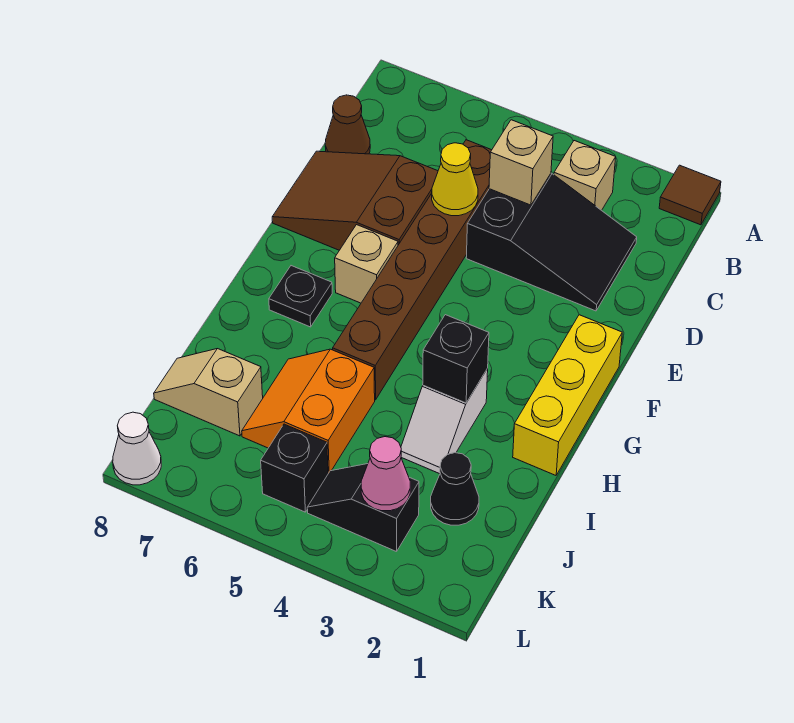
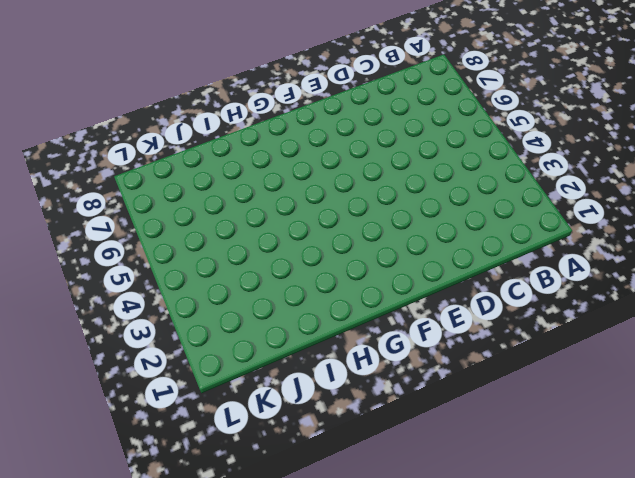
none -> brown 1x1 tile [659,165,721,225]
none -> tan 1x1 brick [554,141,616,210]
none -> black 2x3 slope [466,173,637,311]

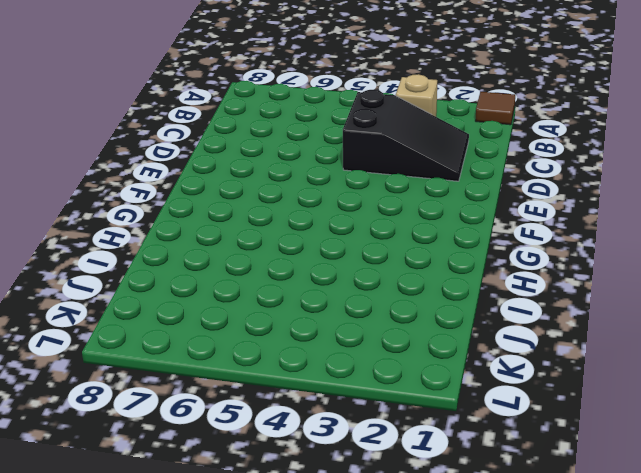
none -> brown 1x6 brick [333,140,491,400]
none -> brown 1x1 cone [325,95,370,154]
none -> brown 2x3 slope [272,151,438,250]

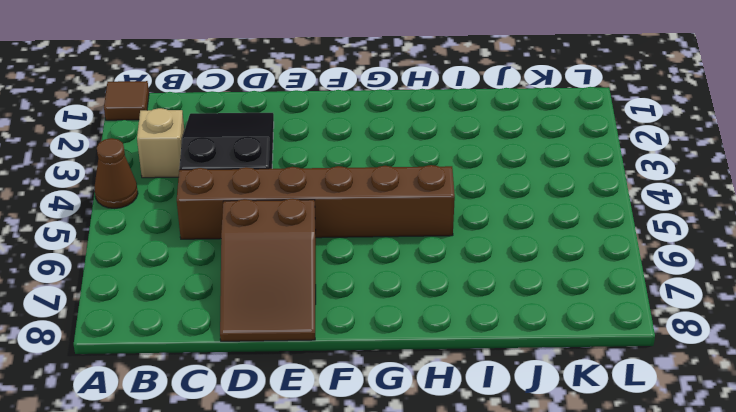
brown 1x1 cone [94,138,138,209] -> brown 1x1 cone moved to [325,95,370,154]
none -> yellow 1x3 brick [513,315,622,475]
none -> tan 1x1 brick [335,225,398,303]
none -> black 1x1 plate [269,266,332,327]

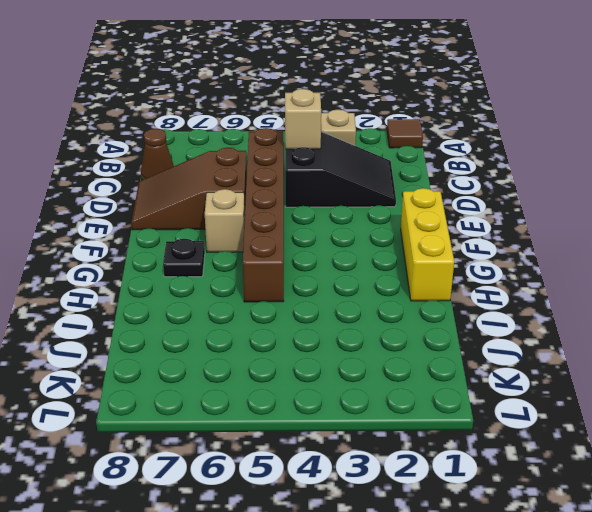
none -> white 1x2 slope [401,369,488,474]
none -> orange 2x2 slope [242,349,375,473]
none -> black 1x1 cone [431,453,479,525]

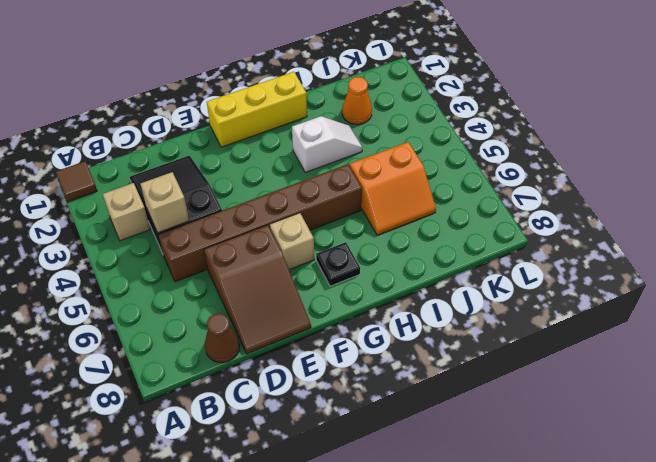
orange 1x1 cone [342,77,372,125] -> black 1x1 cone [431,453,479,525]
none -> tan 1x2 slope [154,349,263,436]
none -> black 1x2 slope [307,464,419,552]
none -> black 1x1 brick [261,424,328,512]

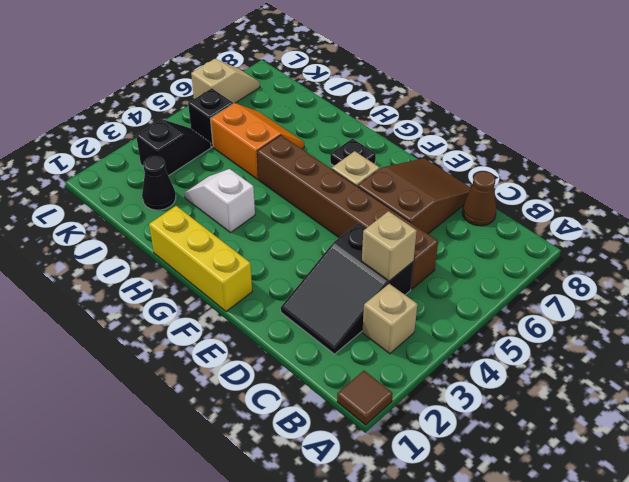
tan 1x2 slope [191,59,260,104] -> tan 1x2 slope moved to [154,349,263,436]
none -> white 1x1 cone [113,412,161,485]
none -> yellow 1x1 cone [432,143,478,216]
none -> black 1x1 brick [423,315,489,403]

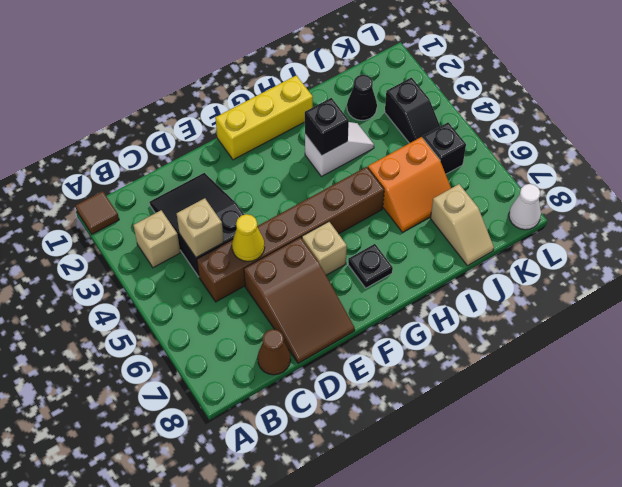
none -> pink 1x1 cone [361,437,410,511]

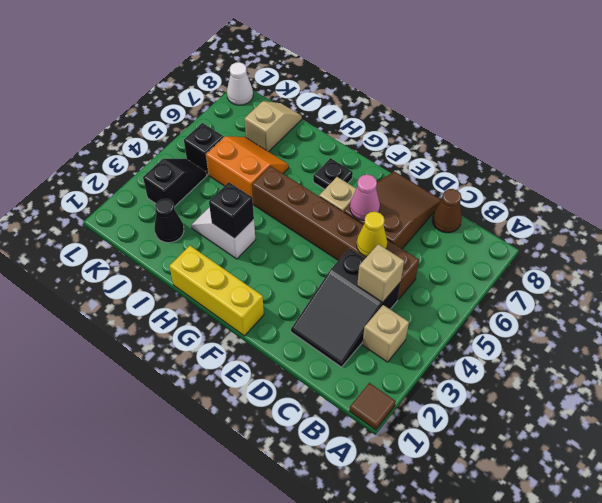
pink 1x1 cone [350,175,380,221] -> pink 1x1 cone moved to [361,437,410,511]

